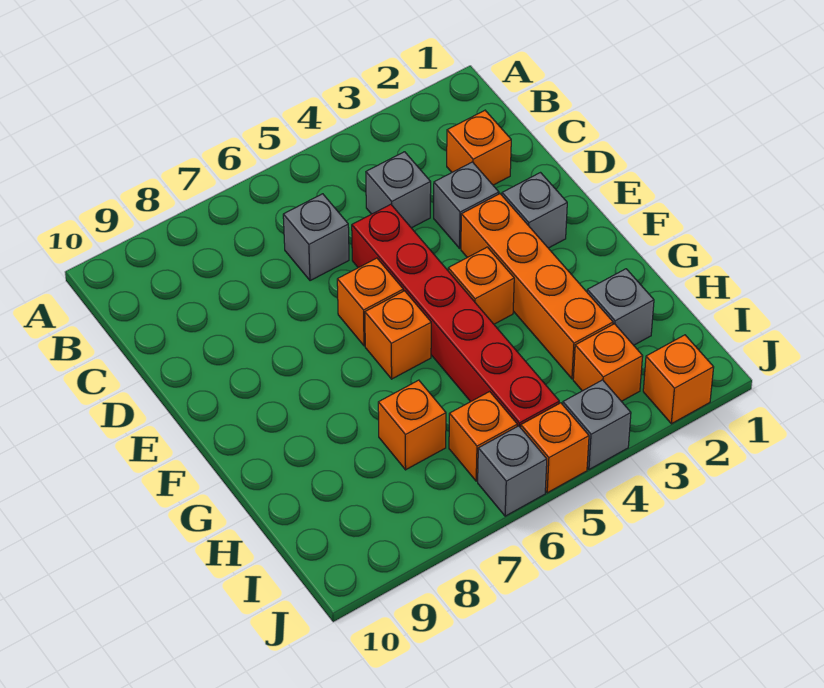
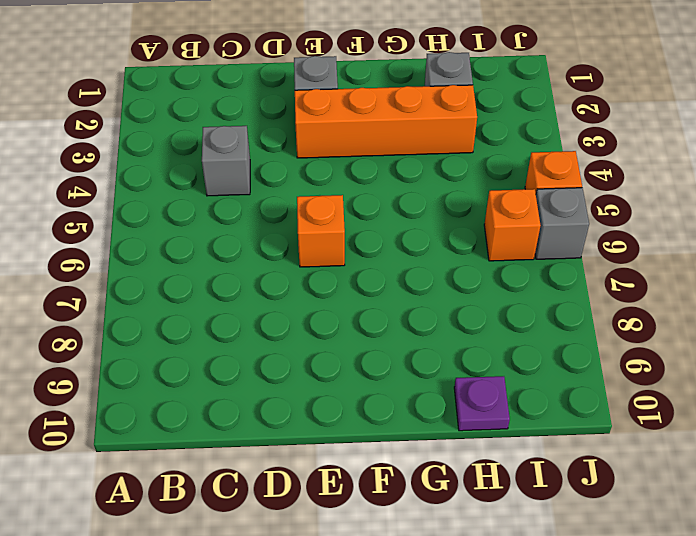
purple 1x1 plate [454,376,510,431] -> none
none -> orange 1x1 brick [447,110,511,185]
none -> grey 1x1 brick [283,194,349,281]
none -> grey 1x1 brick [434,162,499,248]

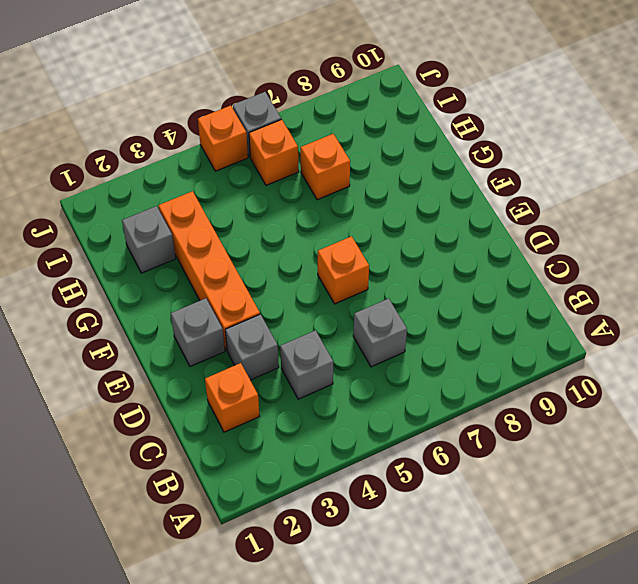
none -> red 1x6 brick [352,204,559,428]
none -> orange 1x1 brick [448,247,514,324]
none -> orange 1x1 brick [365,291,431,379]

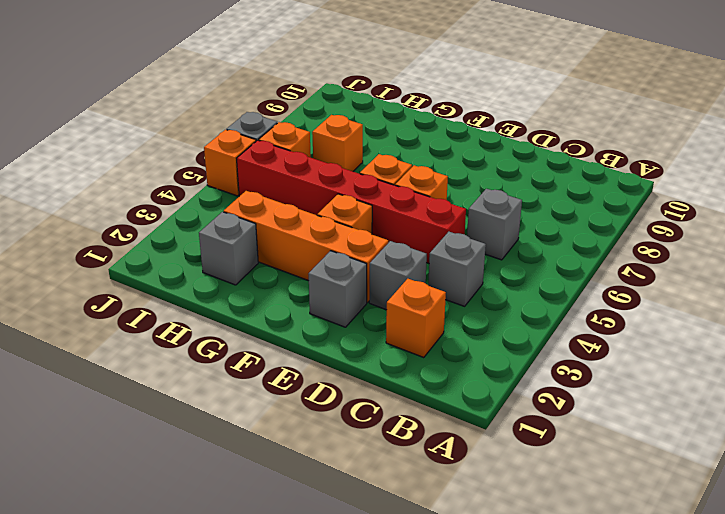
none -> orange 1x1 brick [573,324,643,401]
none -> orange 1x1 brick [643,335,714,424]
none -> grey 1x1 brick [563,380,631,470]

